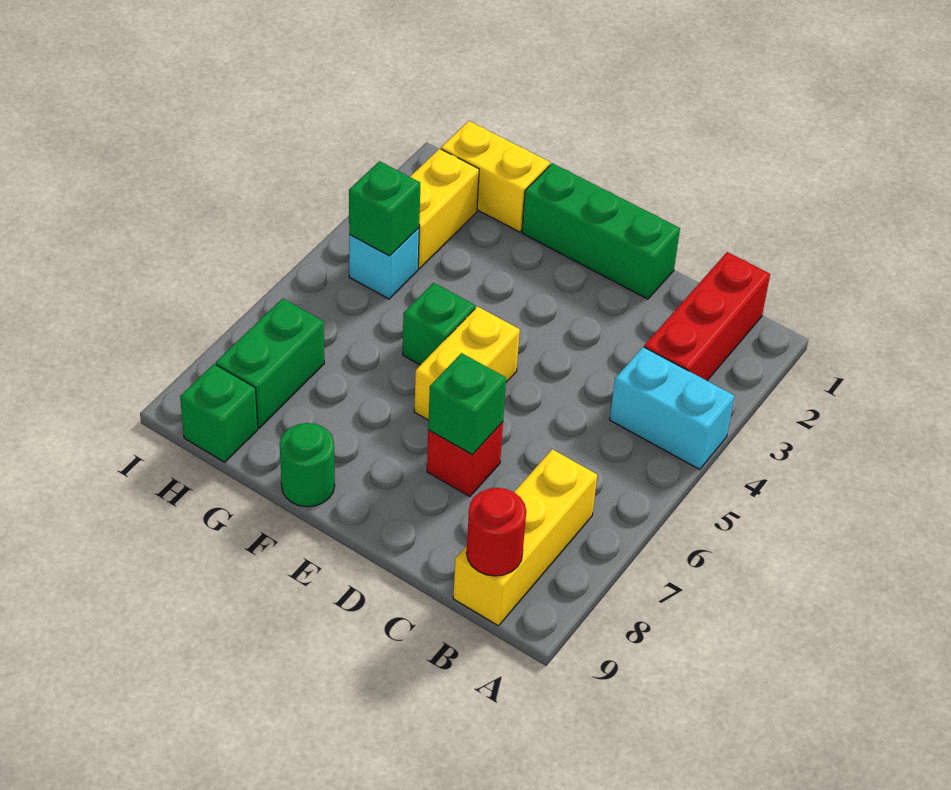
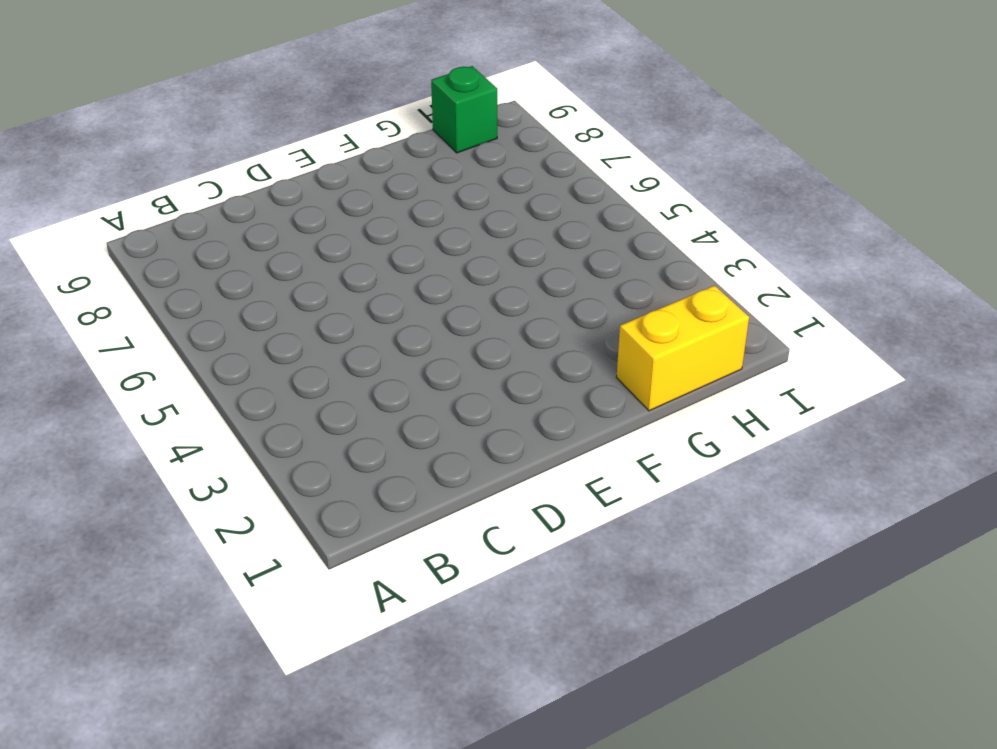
none -> cyan 1x2 brick [610,347,734,470]
none -> red 1x3 brick [644,252,770,380]
none -> yellow 1x3 brick [453,449,597,626]

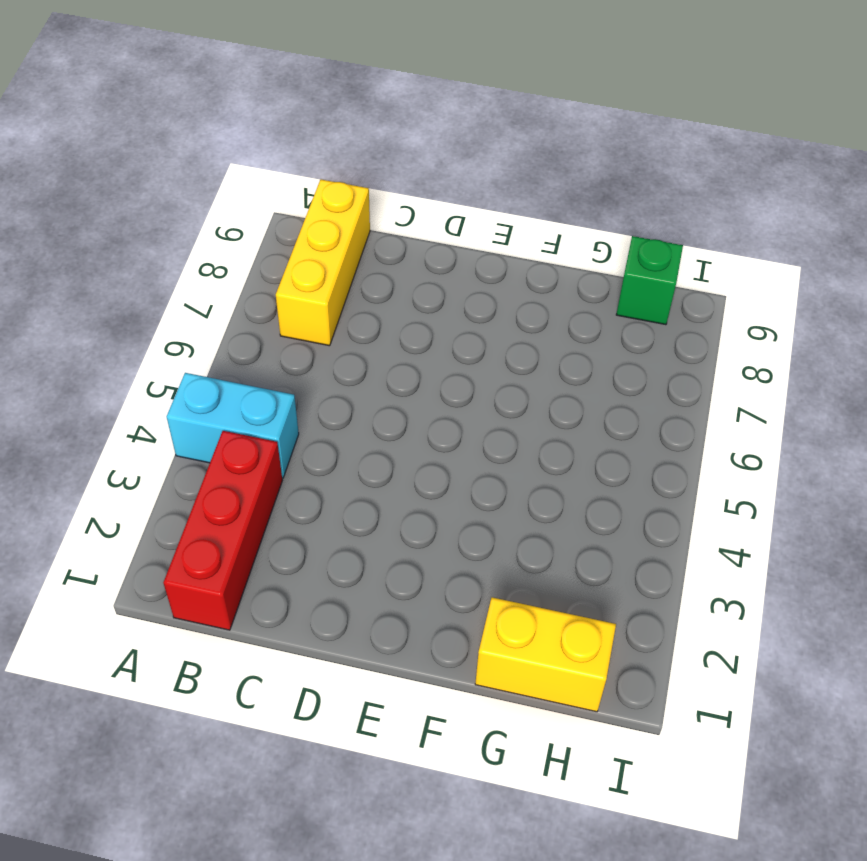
none -> green 1x3 brick [522,163,680,299]
none -> red 1x1 brick [427,422,503,497]
none -> yellow 1x2 brick [414,307,520,420]

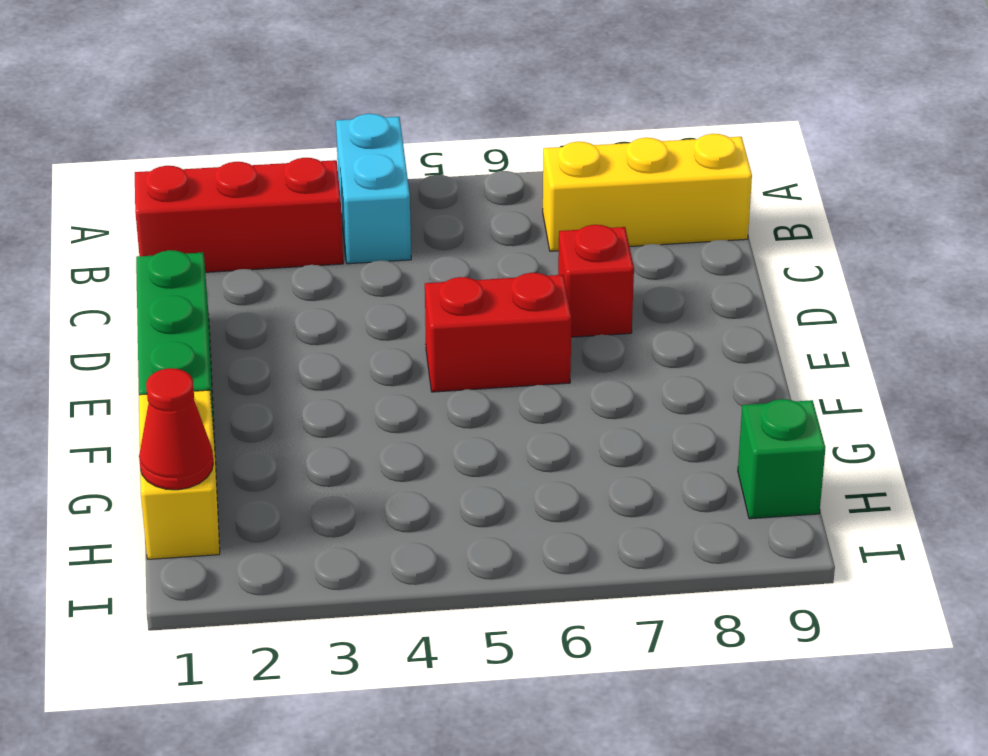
red 1x2 brick [425,273,572,392] -> yellow 1x2 brick [414,307,520,420]
red 1x1 cone [139,368,213,490] -> none
none -> green 1x1 brick [403,283,475,365]
none -> green 1x1 round brick [280,423,335,507]
none -> yellow 1x2 brick [410,149,479,269]

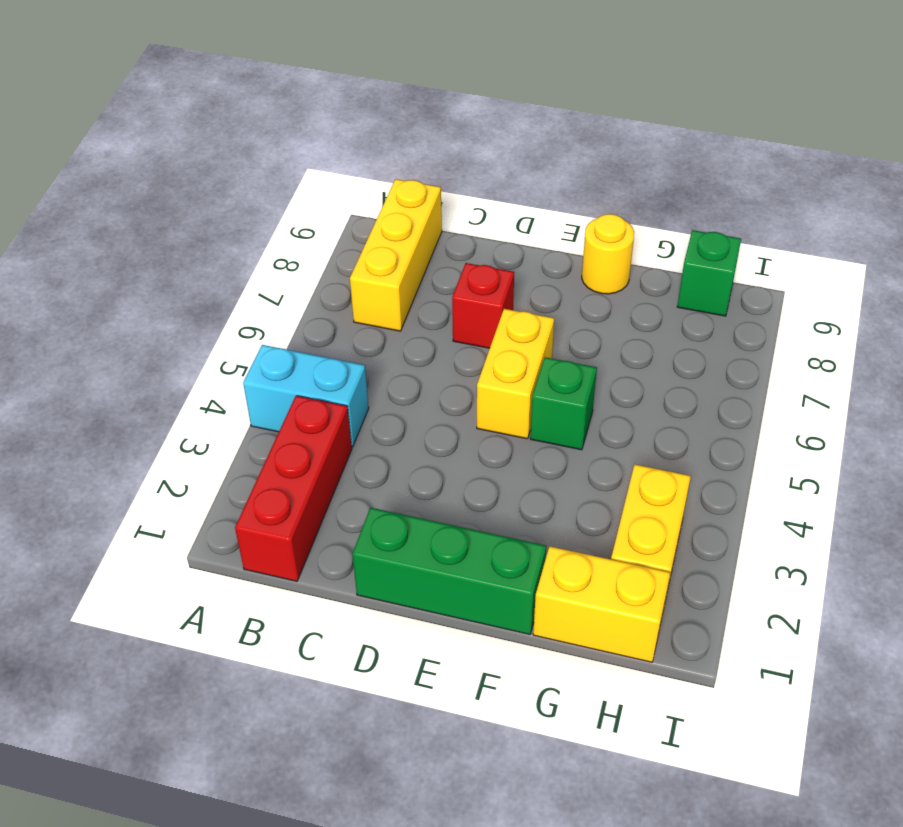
yellow 1x1 round brick [582,214,634,294] -> green 1x1 round brick [280,423,335,507]
none -> cyan 1x1 brick [349,228,419,299]
none -> green 1x2 brick [216,298,324,428]
none -> red 1x1 round brick [466,488,526,576]

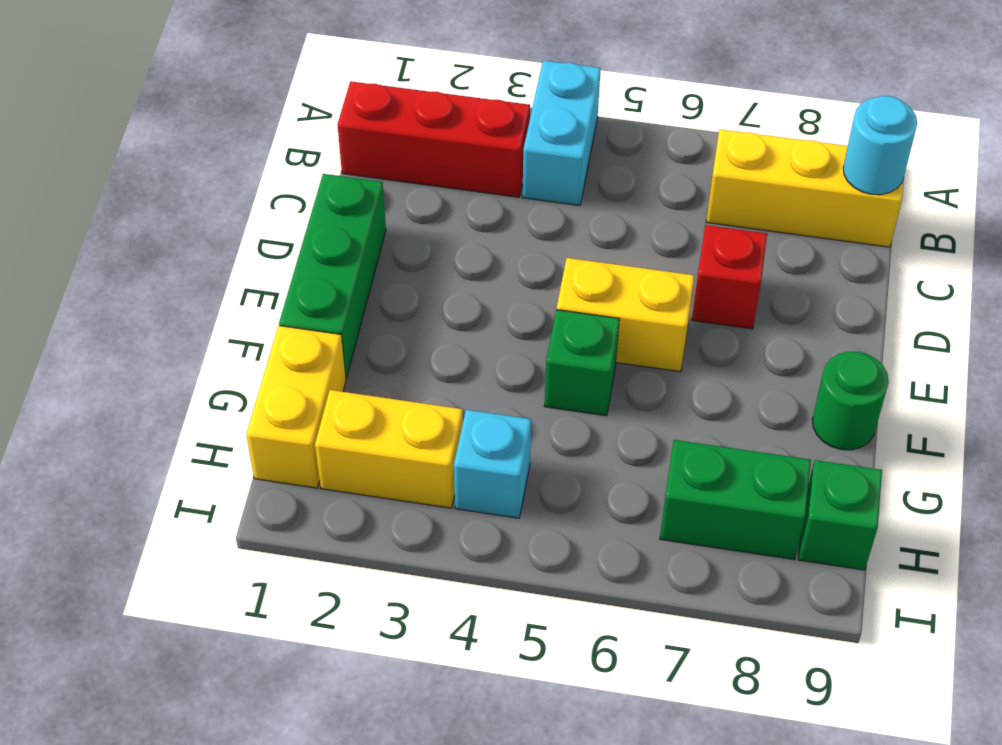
cyan 1x1 round brick [843,96,917,195] -> red 1x1 round brick [466,488,526,576]
none -> green 1x1 brick [428,353,506,455]
none -> green 1x1 brick [349,161,420,256]

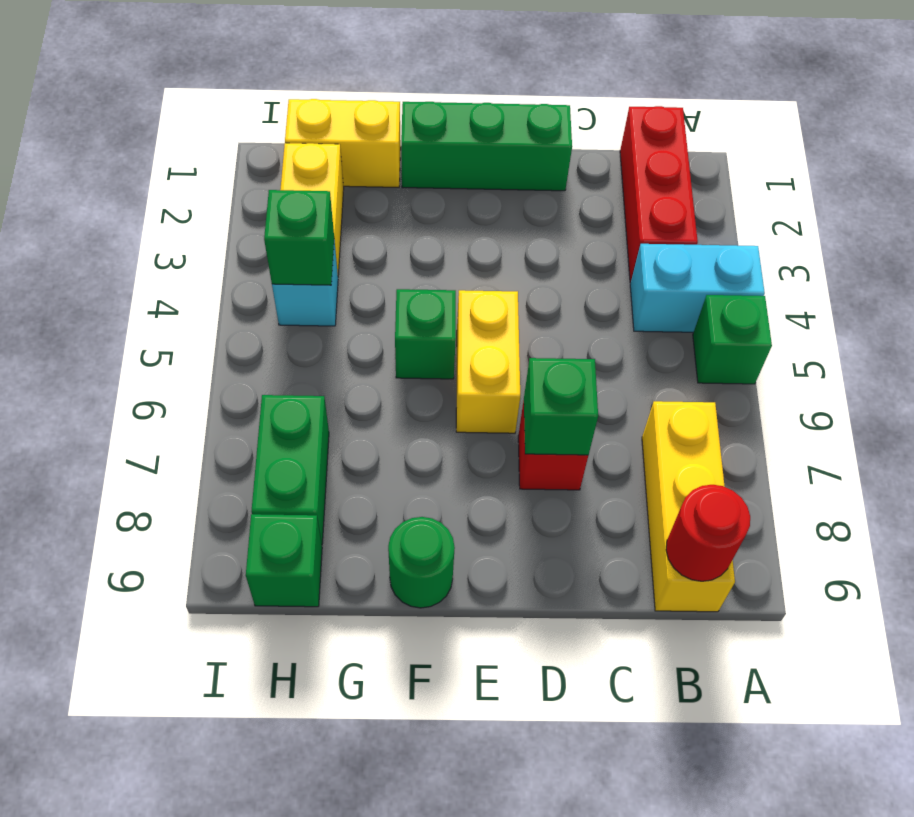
green 1x1 brick [693,295,772,384] -> none

